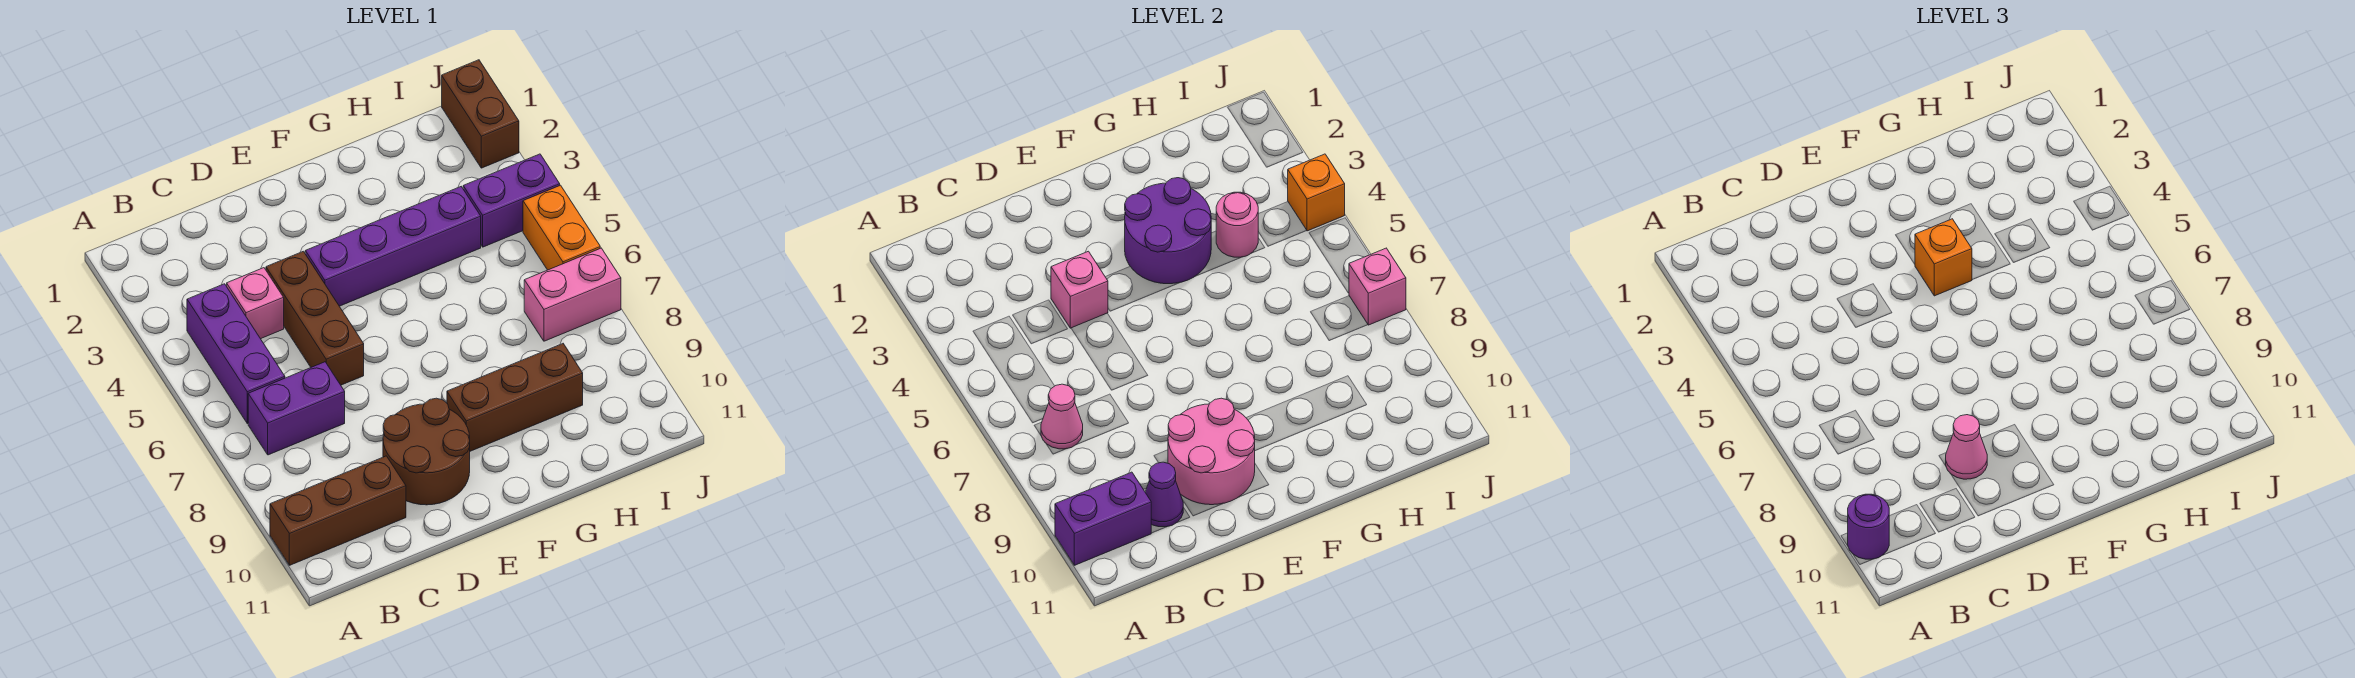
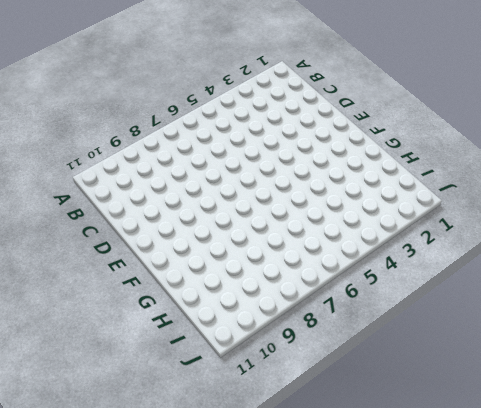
none -> brown 1x3 brick [270,456,406,565]
none -> purple 1x3 brick [187,284,285,424]
none -> purple 1x2 brick [248,362,345,455]

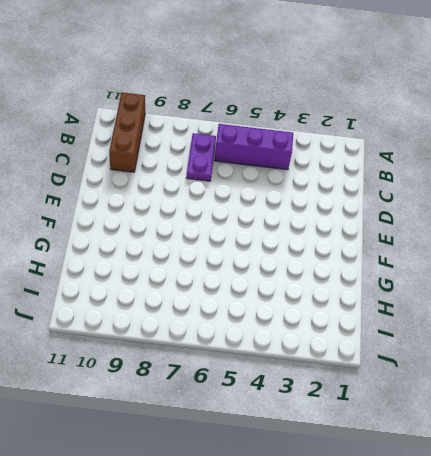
purple 1x2 plate [186,133,216,181] -> purple 1x2 brick [248,362,345,455]
none -> pink 1x1 brick [227,268,284,339]
none -> brown 1x3 brick [266,251,364,385]
none -> brown 2x2 round brick [383,398,470,505]

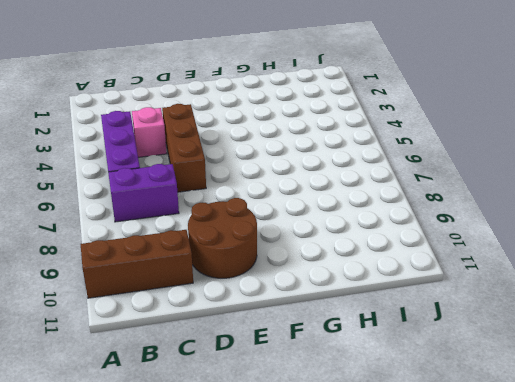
none -> purple 1x4 brick [305,187,481,306]
none -> brown 1x3 brick [447,344,583,451]
none -> purple 1x2 brick [463,154,560,247]

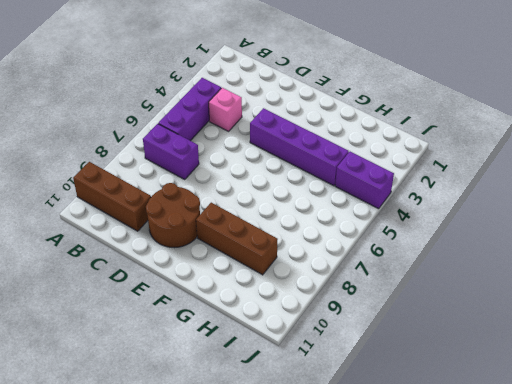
none -> brown 1x3 brick [266,251,364,385]
none -> pink 1x2 brick [524,248,621,341]
none -> brown 1x2 brick [442,60,519,168]

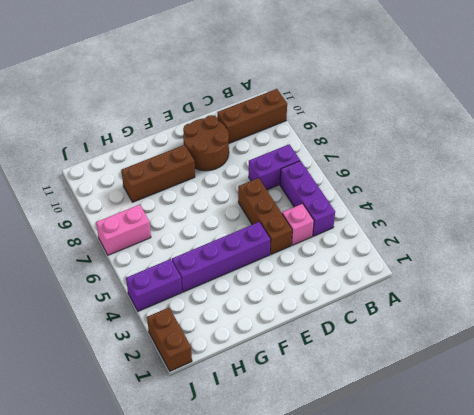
none -> orange 1x2 brick [523,185,600,270]
none -> purple 1x2 brick [1055,472,1151,565]
none -> pink 1x1 cone [1041,384,1083,449]

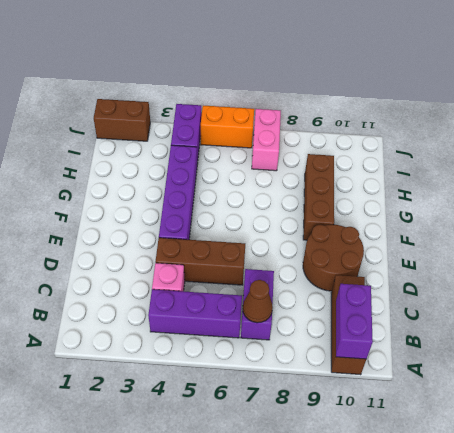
brown 1x1 cone [243,280,273,323] -> pink 1x1 cone [1041,384,1083,449]
none -> purple 1x1 cone [1145,462,1183,527]
none -> pink 1x1 brick [1051,251,1108,328]
none -> pink 2x2 round brick [1168,398,1255,505]

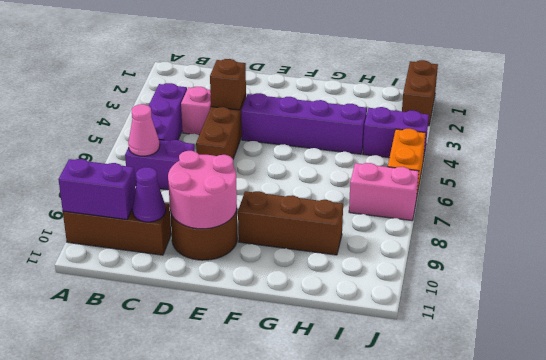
brown 1x1 brick [210,59,246,110] -> pink 1x1 brick [1051,251,1108,328]
none -> purple 2x2 round brick [1125,178,1211,284]
none -> pink 1x1 round brick [1216,192,1258,257]
none -> orange 1x1 brick [1288,154,1345,231]

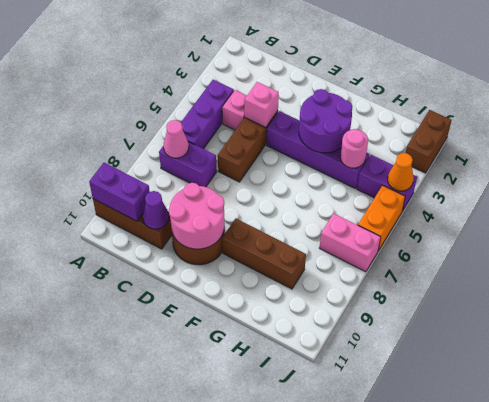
orange 1x1 cone [388,153,414,191] -> orange 1x1 brick [1288,154,1345,231]
none -> pink 1x1 brick [1349,248,1406,325]
none -> purple 1x1 round brick [1848,494,1889,559]
none -> pink 1x1 cone [1946,415,1987,479]

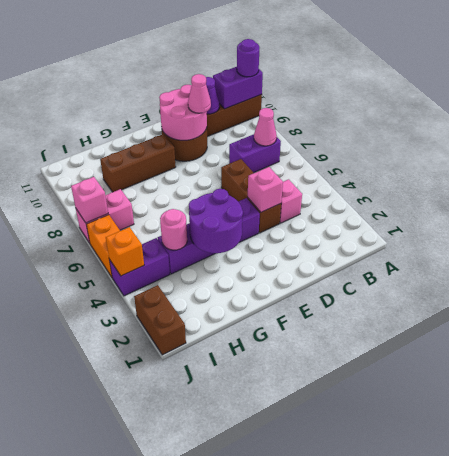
none -> purple 1x3 brick [187,284,285,424]
none -> orange 1x1 brick [1915,219,1972,296]

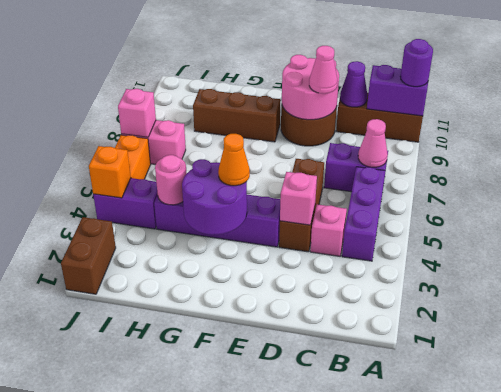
orange 1x1 cone [218,134,250,186] -> orange 1x1 brick [1915,219,1972,296]

